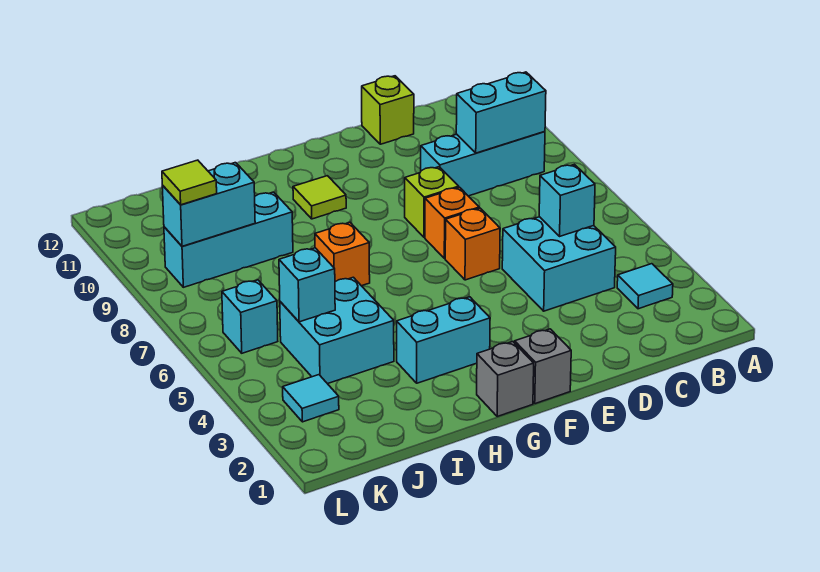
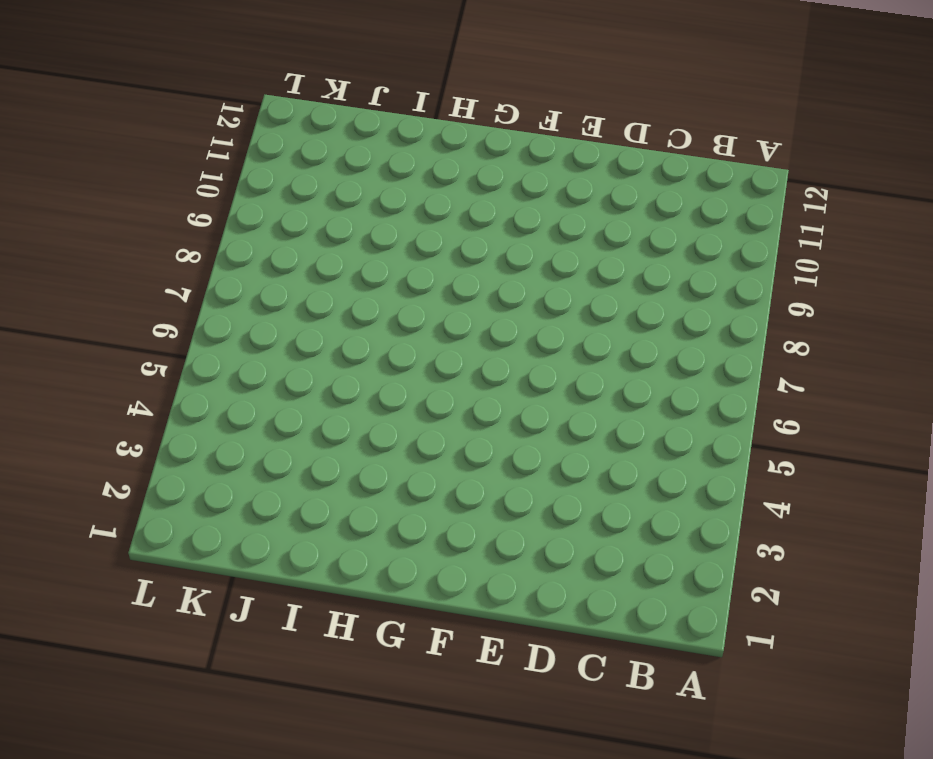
none -> cyan 1x1 tile [617,264,673,309]
none -> cyan 1x3 brick [421,131,545,196]
none -> cyan 2x2 brick [502,217,616,311]

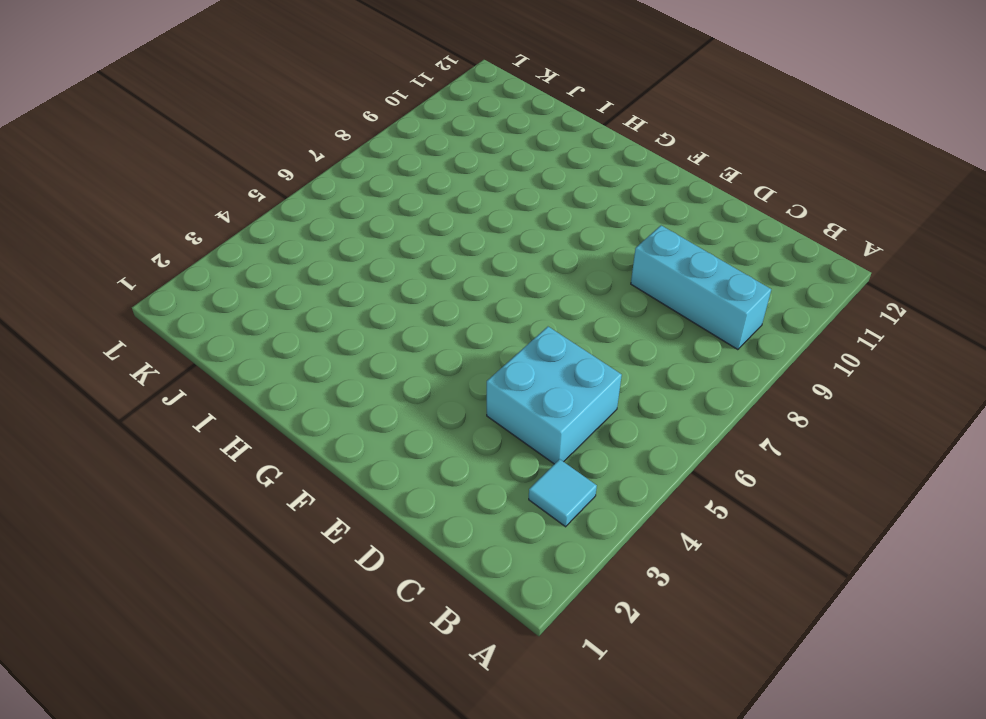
none -> lime 1x1 brick [362,76,414,144]
none -> orange 1x1 brick [445,208,500,280]
none -> orange 1x1 brick [425,187,479,259]

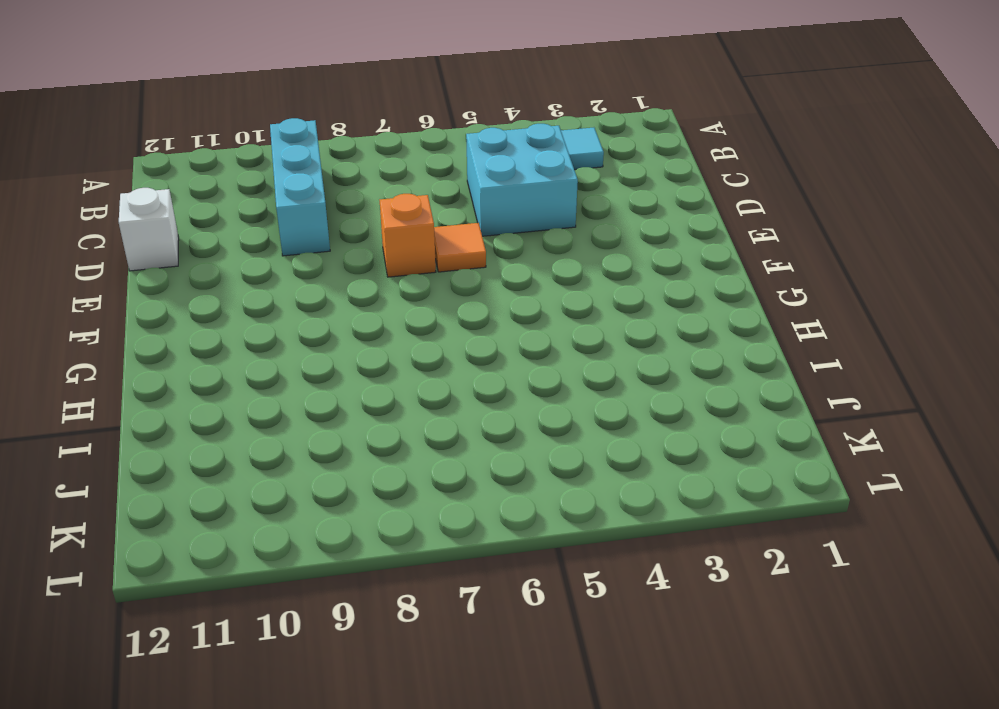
white 1x1 brick [119,188,179,271] -> lime 1x1 brick [362,76,414,144]
orange 1x1 tile [434,223,486,272] -> orange 1x1 brick [445,208,500,280]
none -> lime 1x1 brick [405,167,459,237]
none -> grey 1x1 brick [515,329,571,404]
none -> grey 1x1 brick [477,342,534,416]

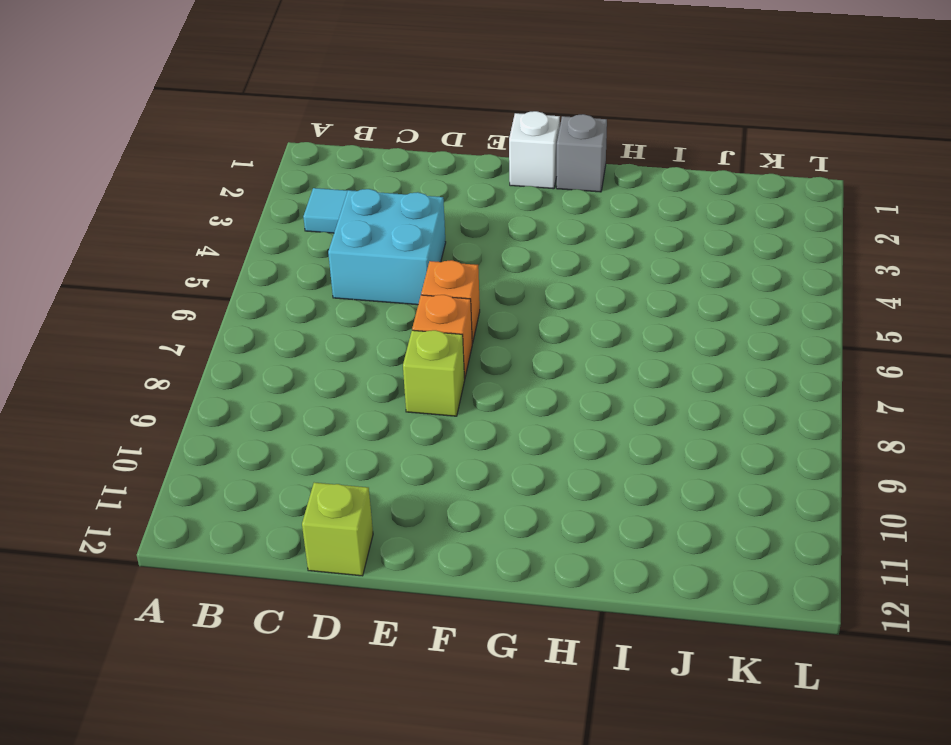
white 1x1 brick [509,111,560,189] -> grey 1x1 brick [515,329,571,404]
none -> cyan 1x3 brick [421,131,545,196]
none -> cyan 1x2 brick [397,297,490,383]
none -> lime 1x1 tile [293,176,346,219]

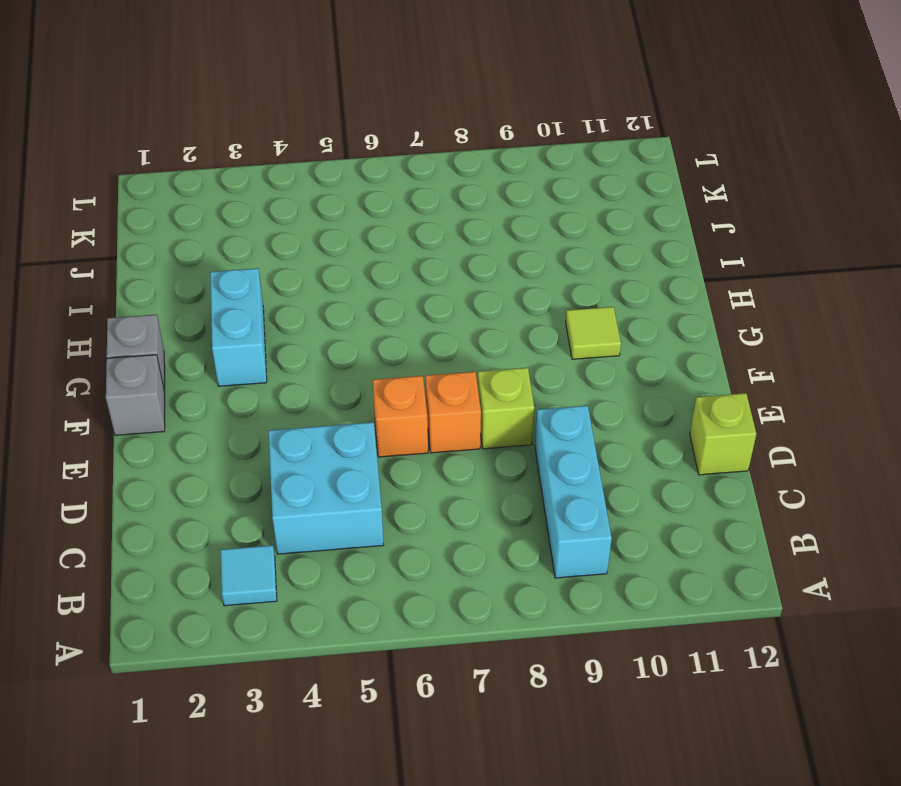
none -> orange 1x1 brick [315,222,370,286]
none -> cyan 2x2 brick [280,277,394,384]
none -> cyan 1x3 brick [164,192,293,287]

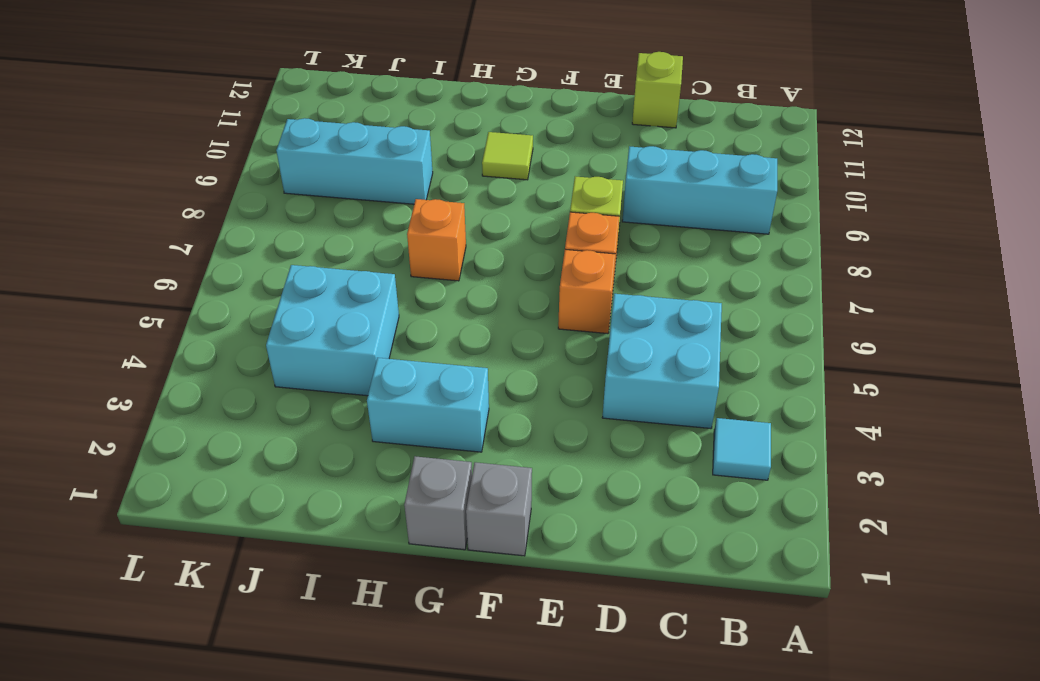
none -> cyan 1x1 tile [283,375,339,422]
none -> cyan 1x1 brick [222,280,278,353]
none -> cyan 1x2 brick [456,72,546,153]

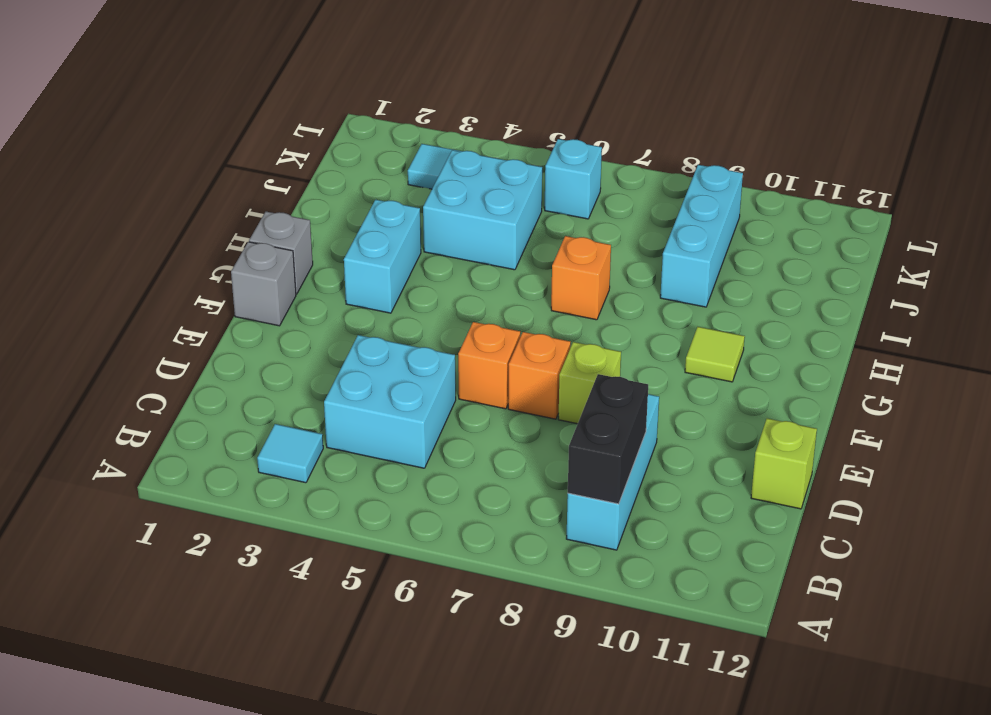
black 1x2 brick [568,374,648,504] -> cyan 1x2 brick [456,72,546,153]
none -> cyan 1x1 brick [539,164,595,236]
none -> cyan 1x1 brick [279,248,335,322]
none -> cyan 1x2 brick [162,163,255,246]

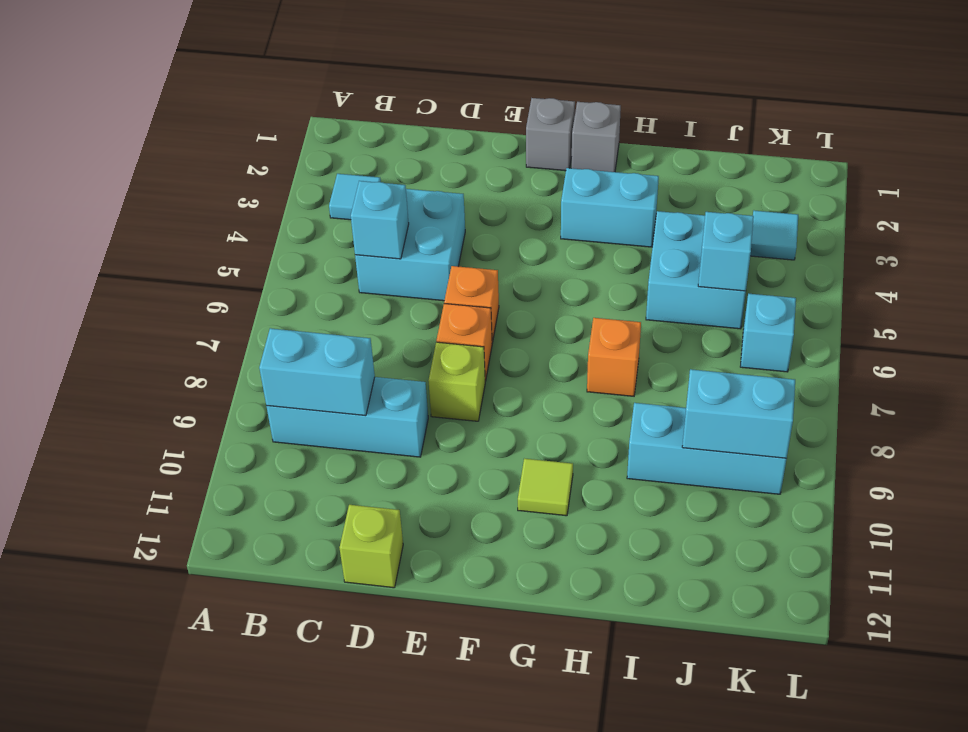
none -> lime 1x1 tile [162,160,217,205]

